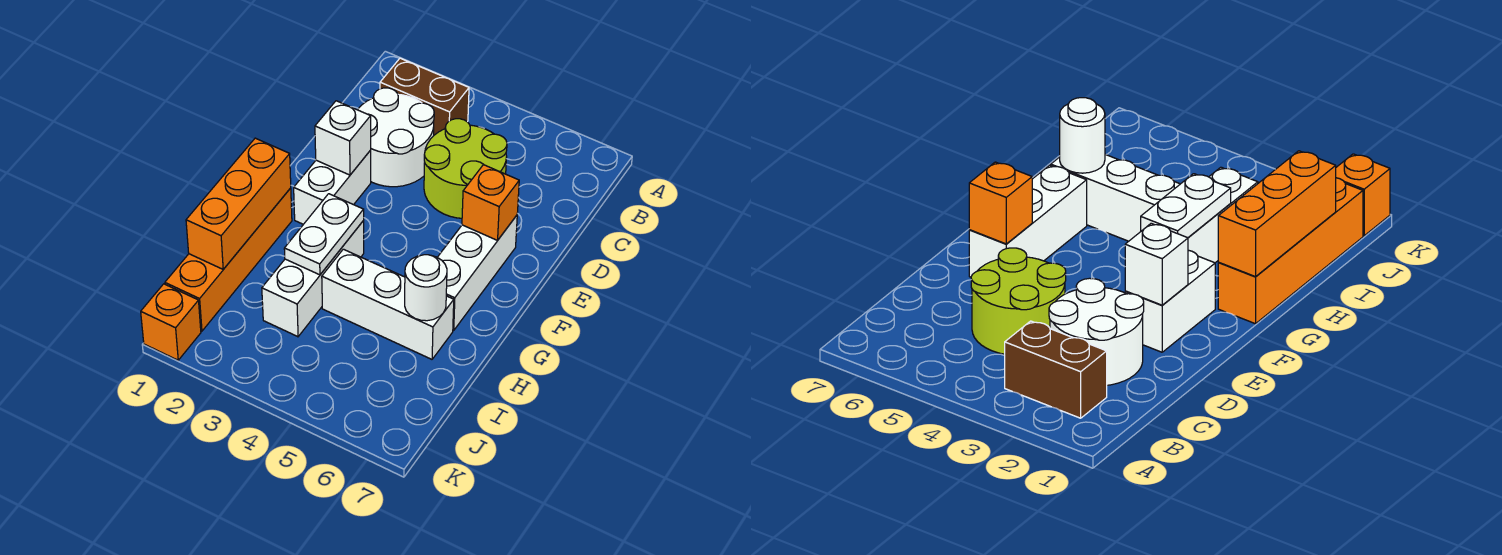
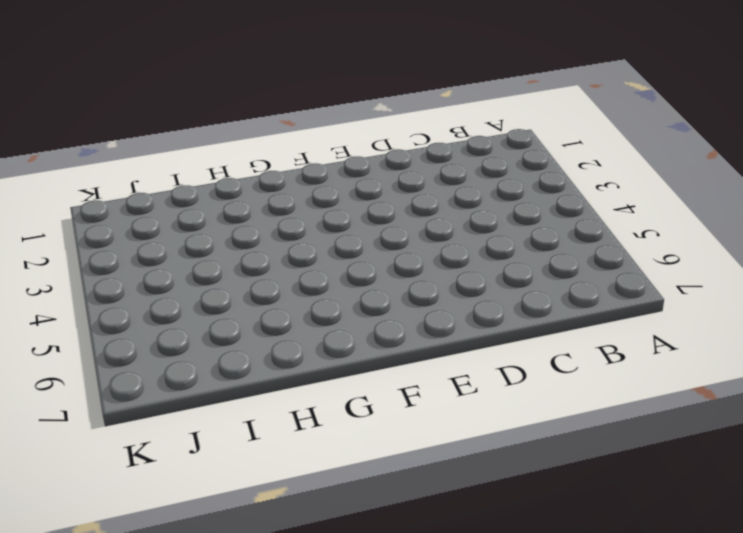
none -> brown 1x2 brick [380,58,469,135]
none -> white 2x2 round brick [358,88,434,187]
none -> lime 2x2 round brick [424,119,507,218]

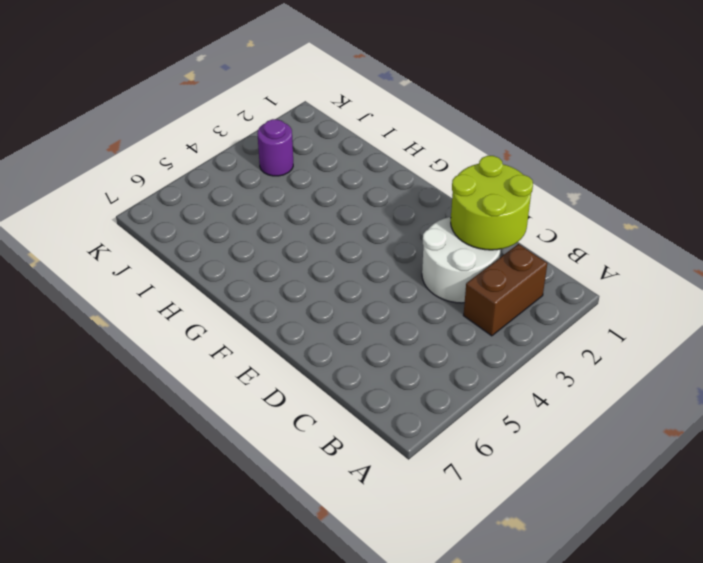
lime 2x2 round brick [451,156,533,250] -> lime 2x2 round brick moved to [424,119,507,218]
purple 1x1 round brick [258,119,293,176] -> none
none -> white 1x2 brick [294,150,371,224]
none -> white 1x3 brick [437,215,517,330]
none -> orange 1x4 brick [165,188,292,331]

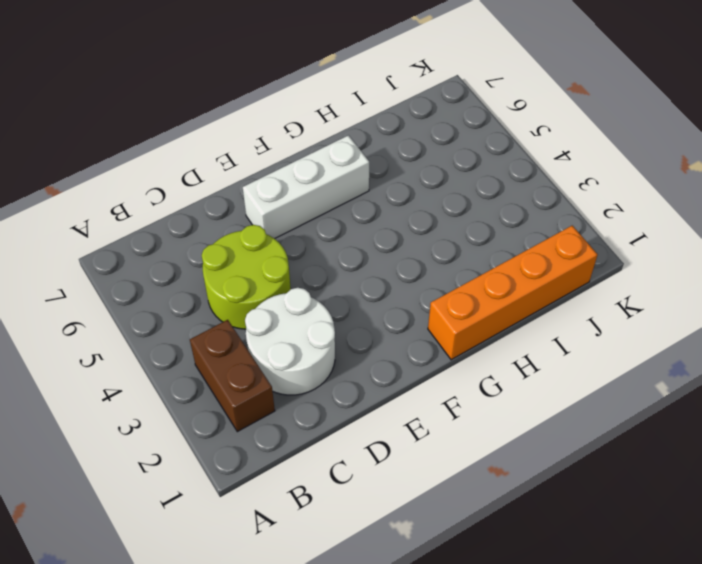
none -> white 1x2 brick [294,150,371,224]
none -> white 1x3 brick [262,221,364,337]
none -> white 1x3 brick [322,249,454,359]

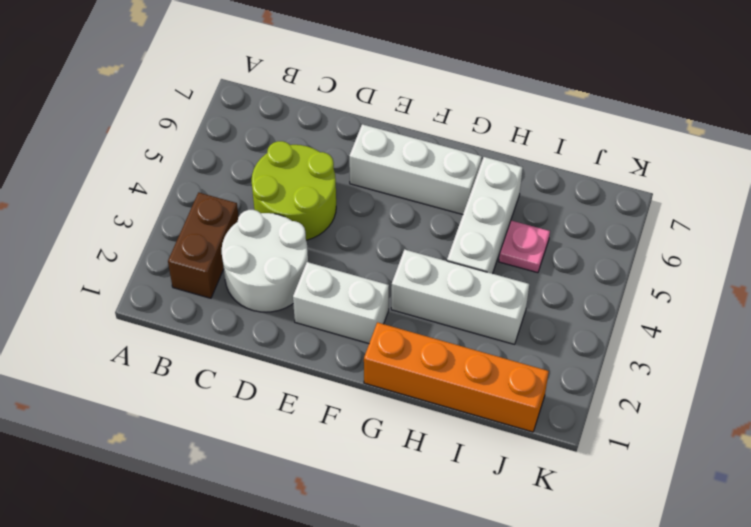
pink 1x1 plate [499,221,550,273] -> none
none -> orange 1x1 brick [141,284,201,360]
none -> white 1x1 brick [315,101,371,175]
none -> orange 1x1 brick [462,165,519,240]

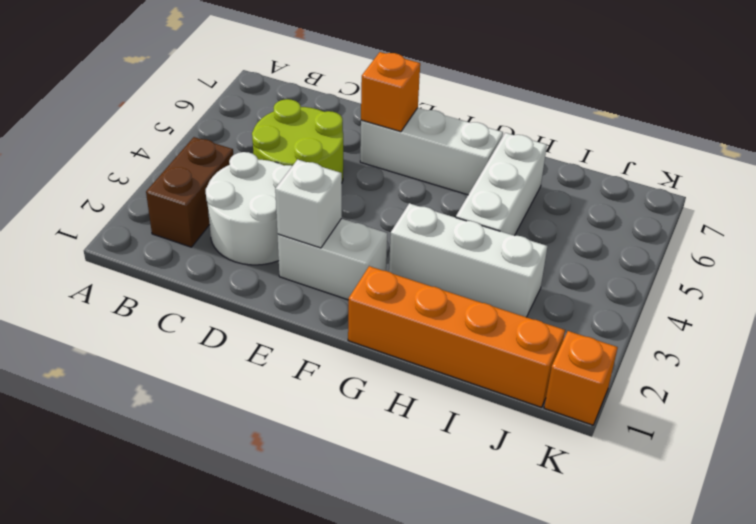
none -> orange 1x3 brick [186,138,291,269]
none -> white 1x2 plate [284,194,364,275]
none -> white 1x1 round brick [405,255,447,321]

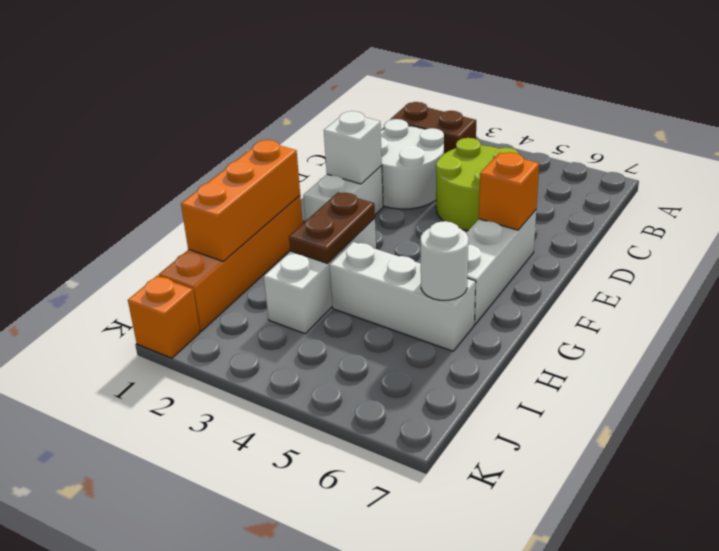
brown 1x2 plate [289,192,375,263] -> white 1x2 plate [284,194,364,275]

